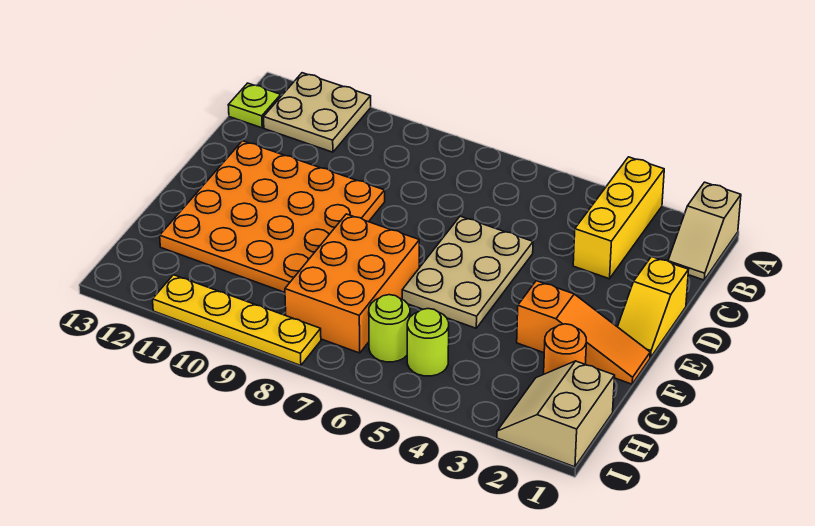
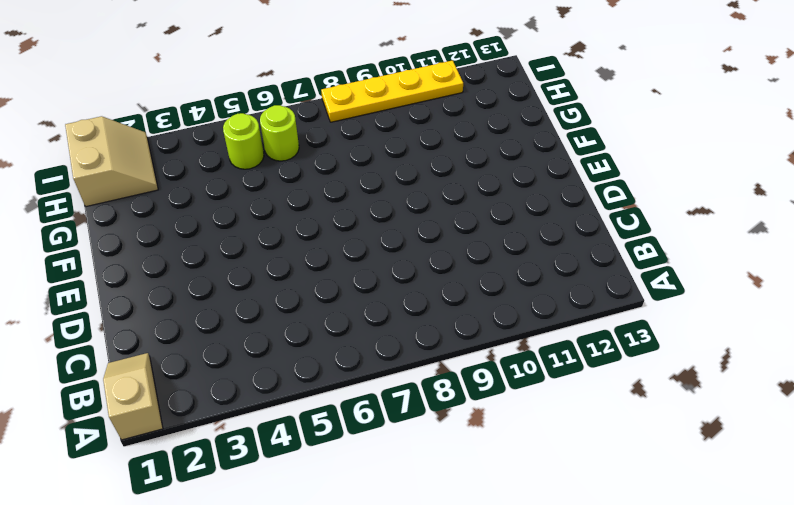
none -> yellow 1x3 brick [573,157,664,279]
none -> tan 2x2 plate [264,73,371,152]
none -> lime 1x1 plate [228,83,281,128]

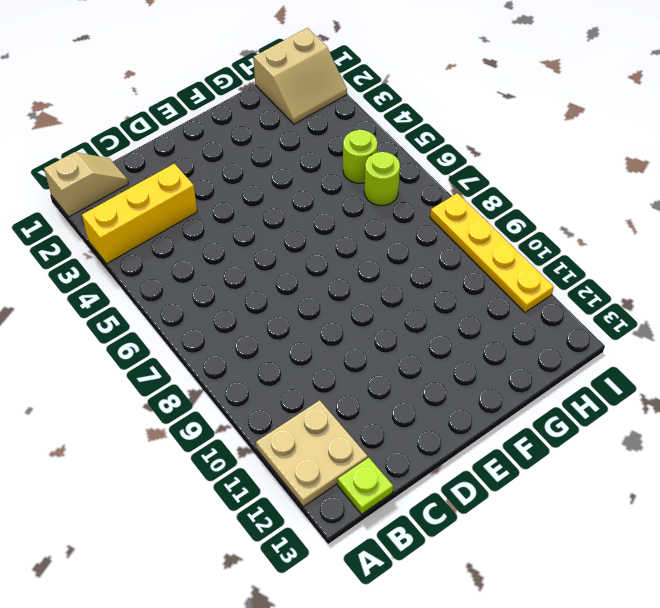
none -> yellow 1x2 slope [618,257,688,358]
none -> tan 2x3 plate [402,216,533,328]
none -> orange 4x4 plate [160,141,385,292]

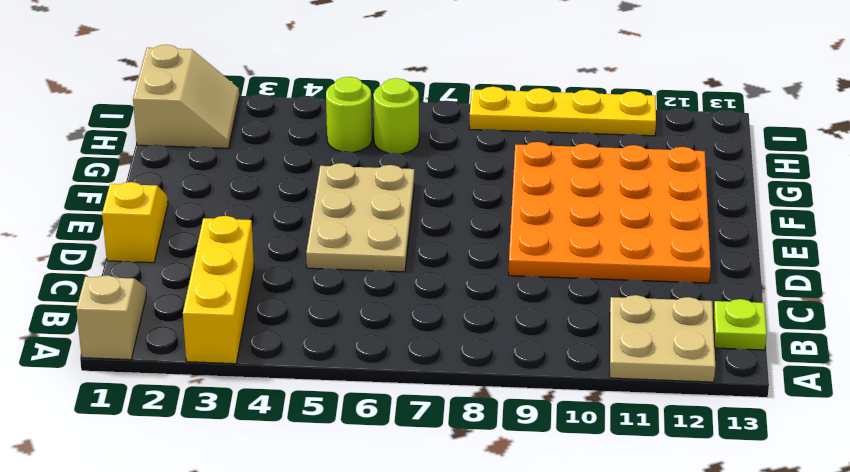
none -> orange 1x3 slope [517,281,650,384]
none -> orange 2x3 brick [285,214,419,353]
none -> orange 1x1 round brick [544,324,586,374]

